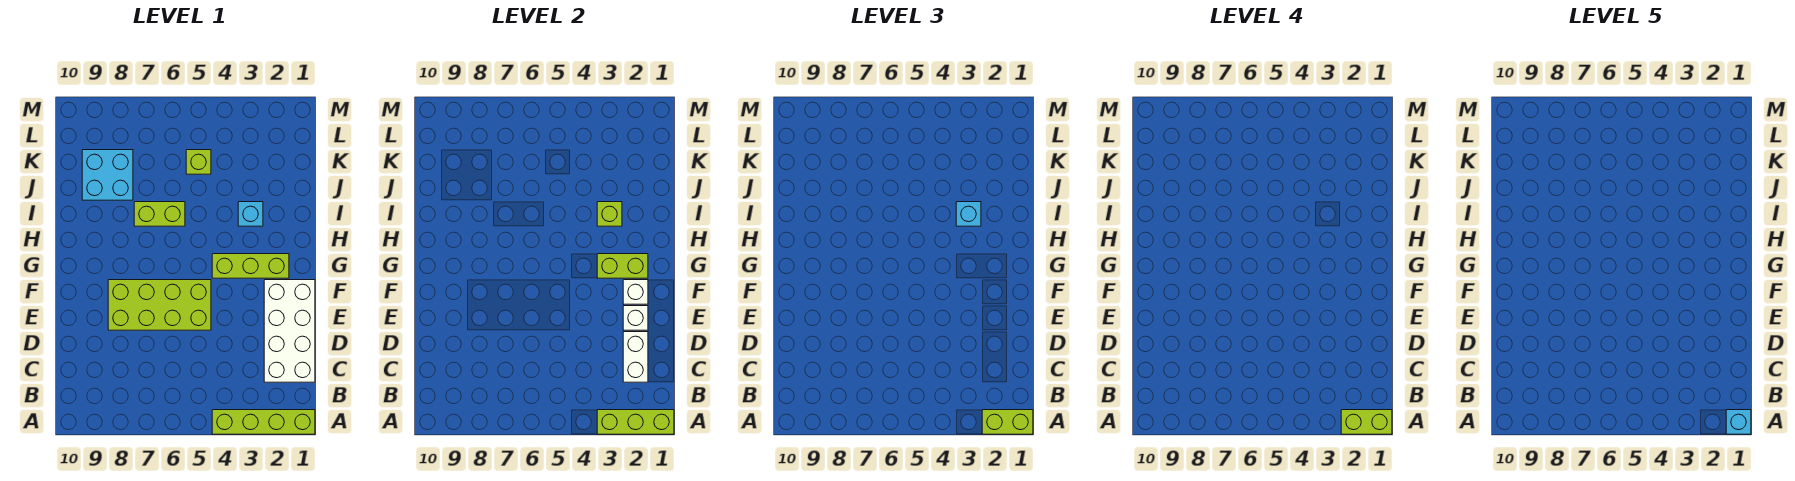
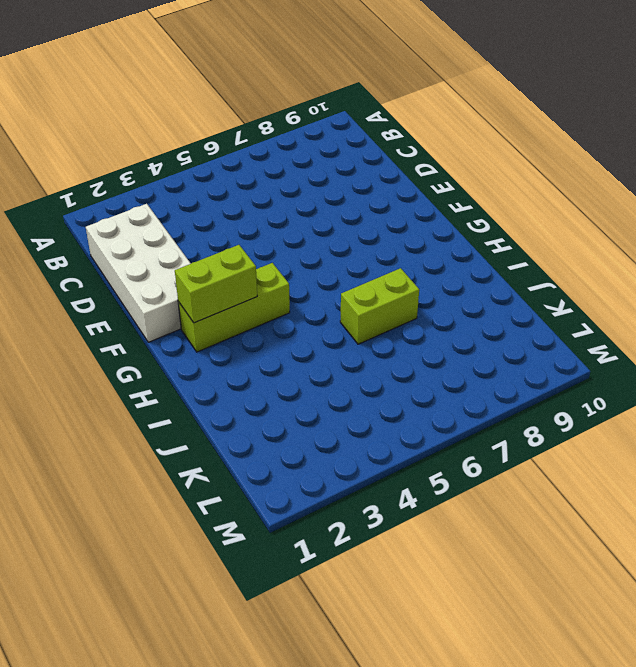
none -> lime 1x4 brick [212,410,315,434]
none -> lime 2x4 brick [108,280,211,330]
none -> cyan 1x1 brick [238,202,263,226]

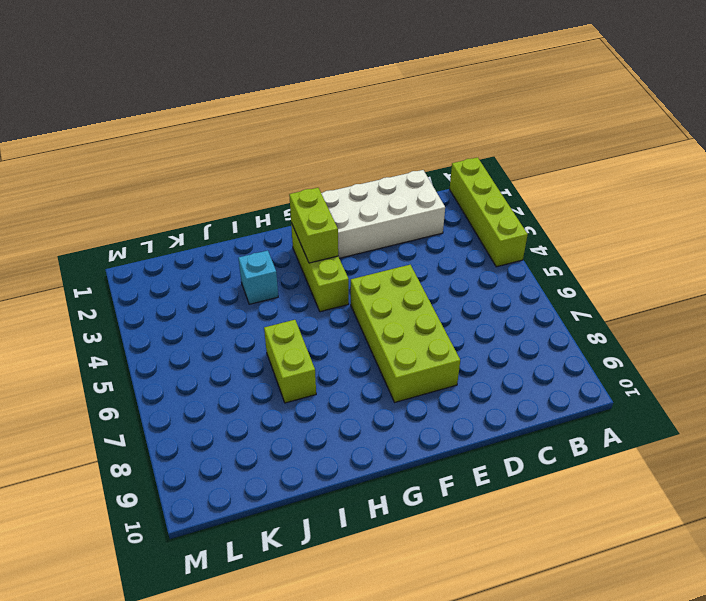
none -> cyan 2x2 brick [82,150,133,200]
none -> lime 1x1 brick [186,150,211,174]
none -> lime 1x3 brick [597,410,674,434]

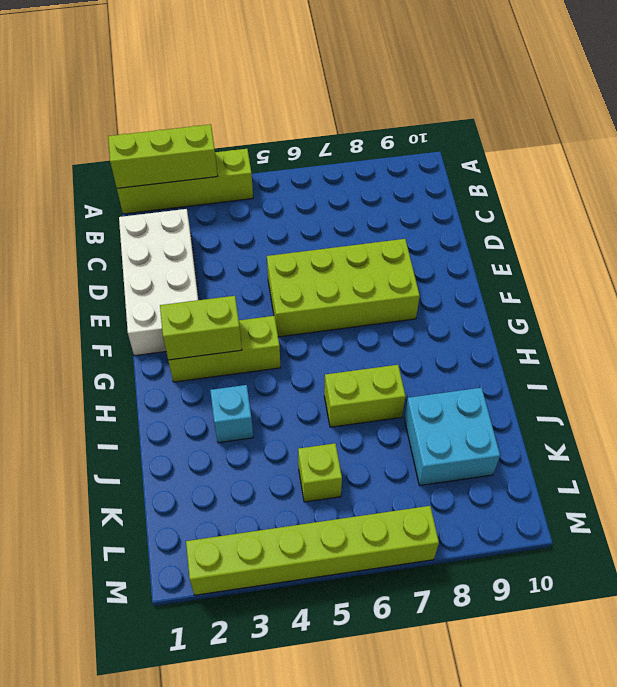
lime 1x6 brick [186,506,439,595] -> none
none -> white 1x2 brick [623,332,648,382]
none -> white 1x1 brick [623,306,648,330]
none -> white 1x1 brick [623,280,648,304]

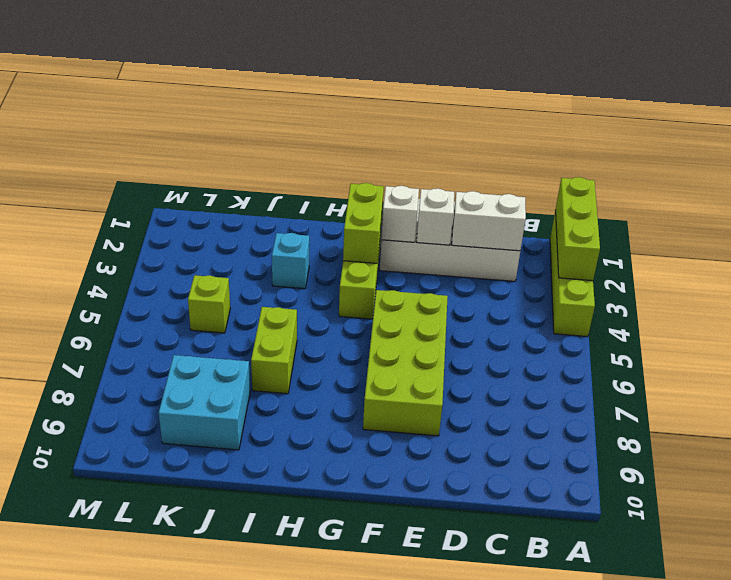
none -> lime 1x1 brick [597,202,622,226]
none -> lime 1x2 brick [982,410,1033,434]
none -> cyan 1x1 brick [956,202,981,226]

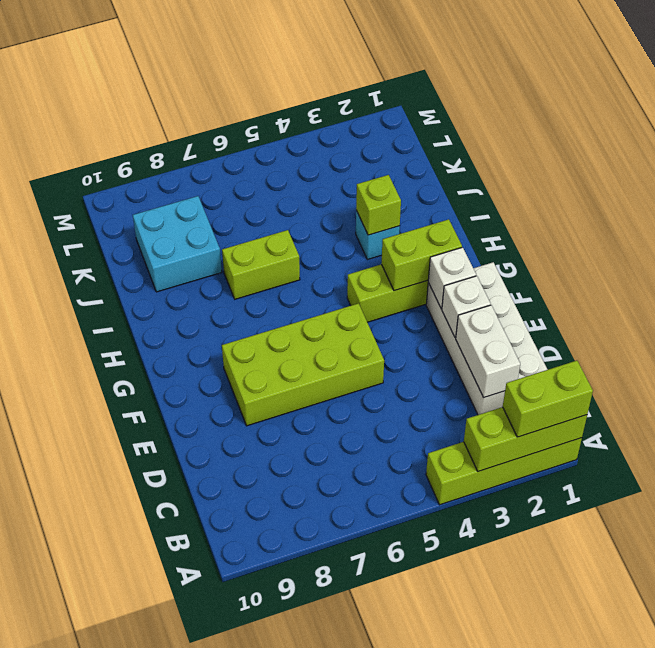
none -> lime 1x1 brick [186,150,211,174]
none -> cyan 1x1 brick [956,202,981,226]
none -> lime 1x2 brick [1341,410,1392,434]

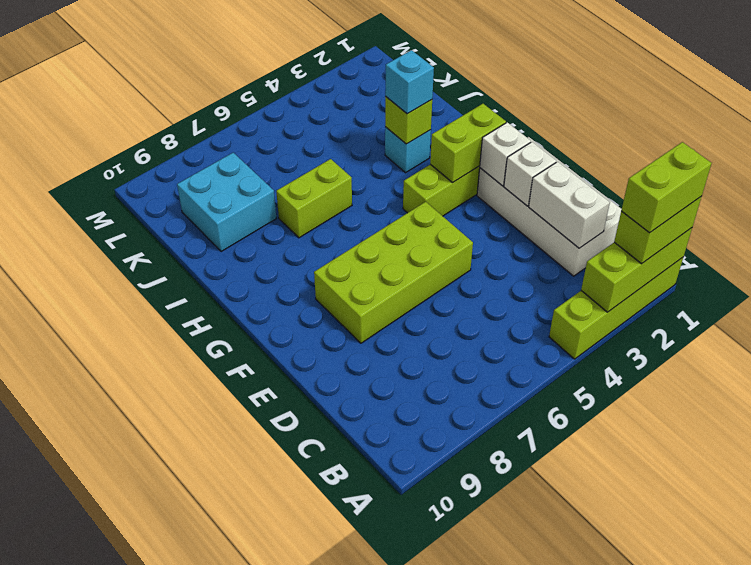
none -> lime 1x1 brick [186,150,211,174]
none -> cyan 1x1 brick [1726,410,1751,434]

